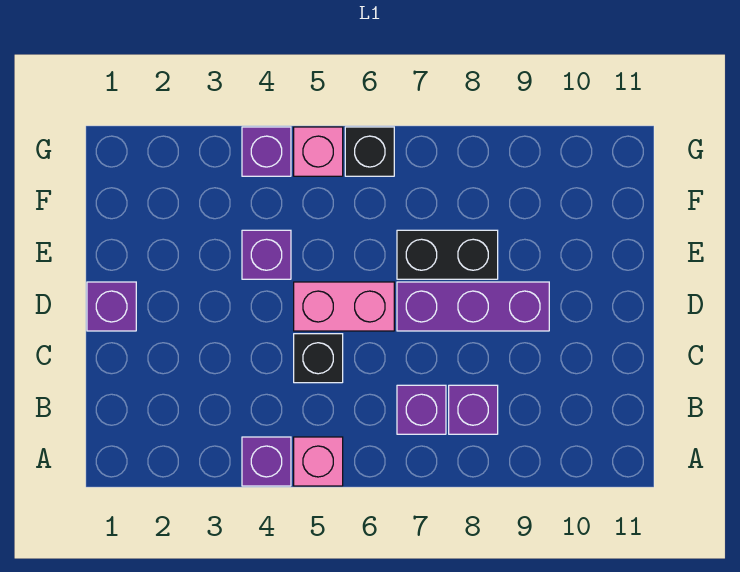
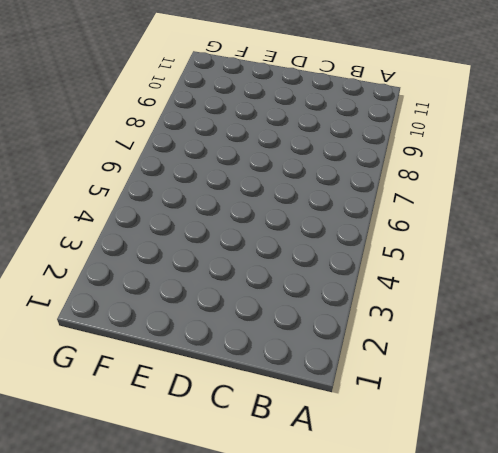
none -> purple 1x1 brick [242,437,291,486]
none -> pink 1x1 brick [294,437,343,486]
none -> purple 1x1 brick [397,385,446,434]

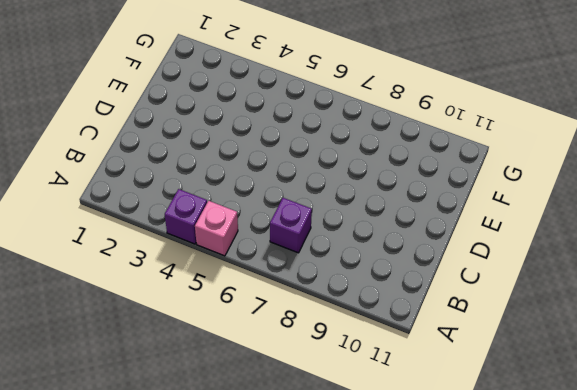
none -> purple 1x1 brick [449,385,498,434]
none -> black 1x1 brick [294,334,343,383]
none -> purple 1x1 brick [87,282,136,331]

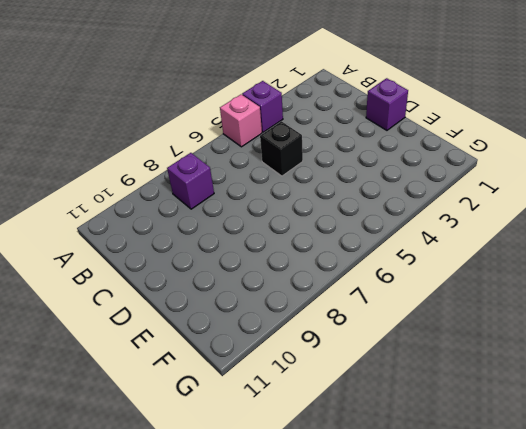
none -> purple 1x1 brick [397,385,446,434]
none -> pink 1x2 brick [294,282,394,331]
none -> purple 1x3 brick [397,282,549,331]

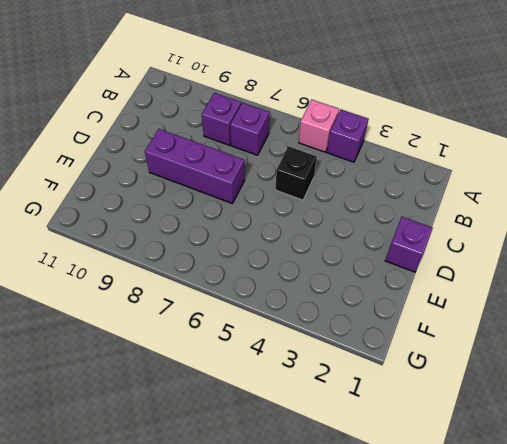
none -> pink 1x2 brick [294,282,394,331]
none -> purple 1x1 brick [242,230,291,279]
none -> black 1x2 brick [397,230,498,279]

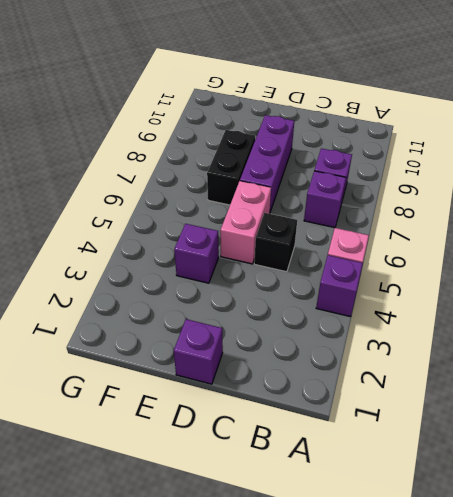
none -> purple 1x1 brick [242,127,291,176]
none -> pink 1x1 brick [294,127,343,176]
none -> black 1x1 brick [345,127,394,176]

